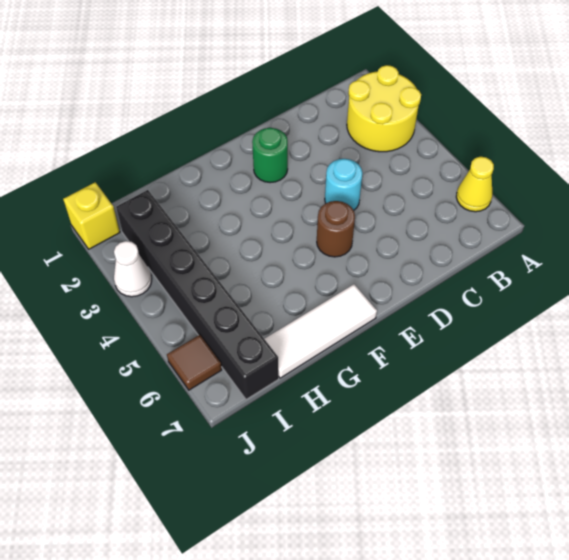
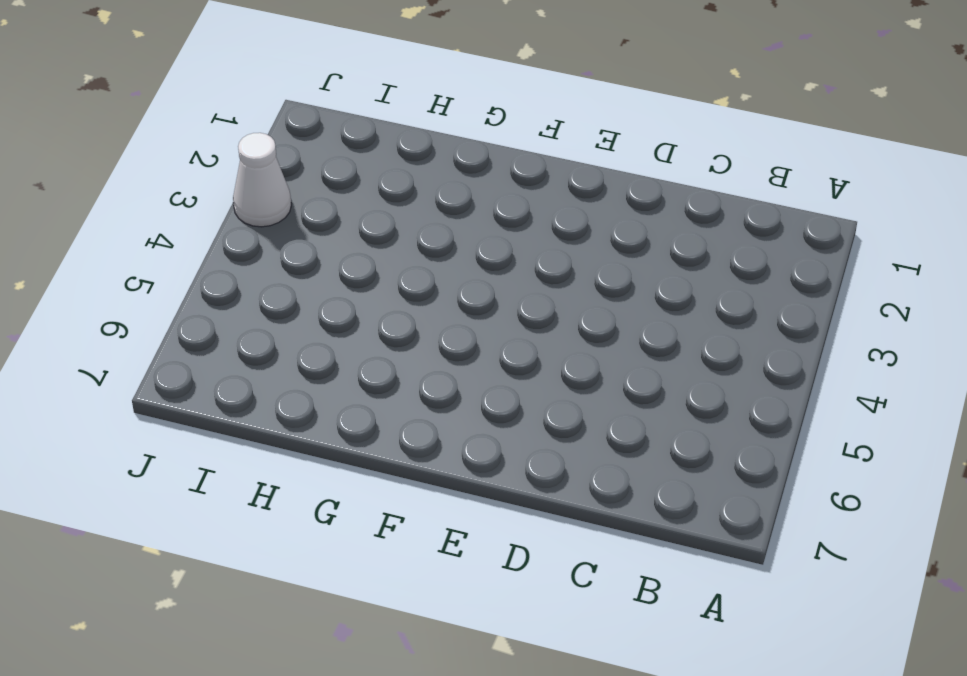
none -> yellow 2x2 round brick [347,65,421,152]
none -> yellow 1x1 cone [456,157,494,212]

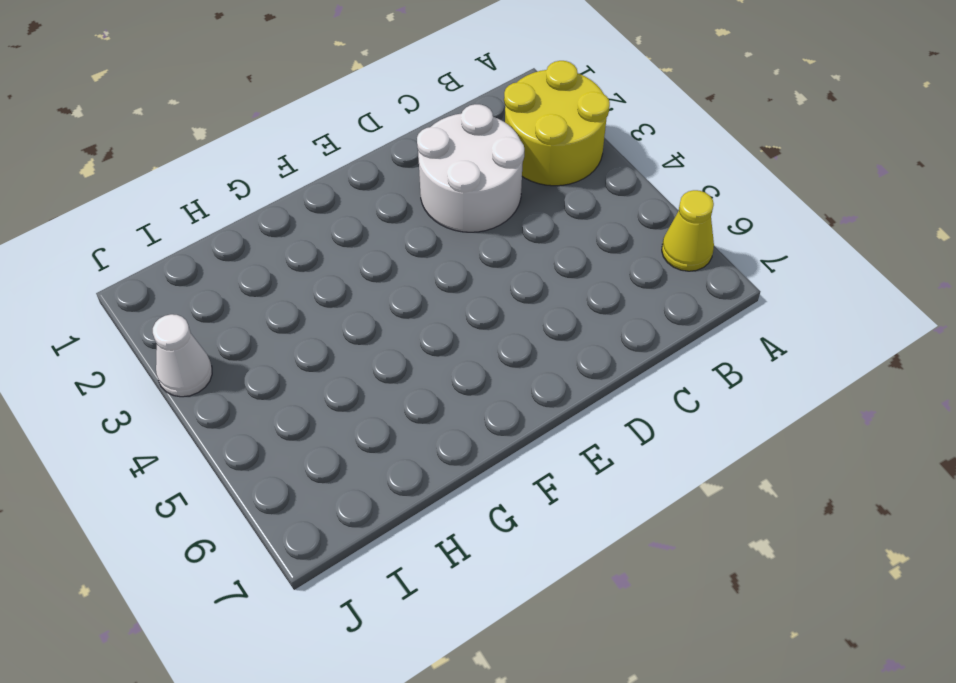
white 2x2 round brick [417,104,524,232] -> none
none -> cyan 1x1 round brick [325,159,362,210]
none -> green 1x1 round brick [252,128,288,183]

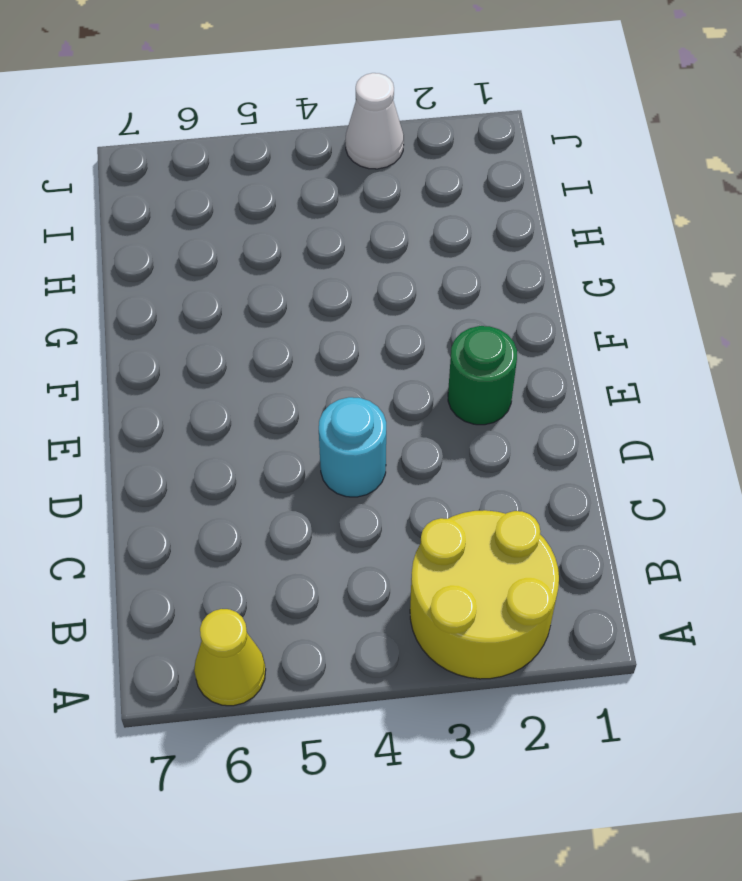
none -> brown 1x1 round brick [317,201,355,257]
none -> white 1x3 tile [265,284,377,378]

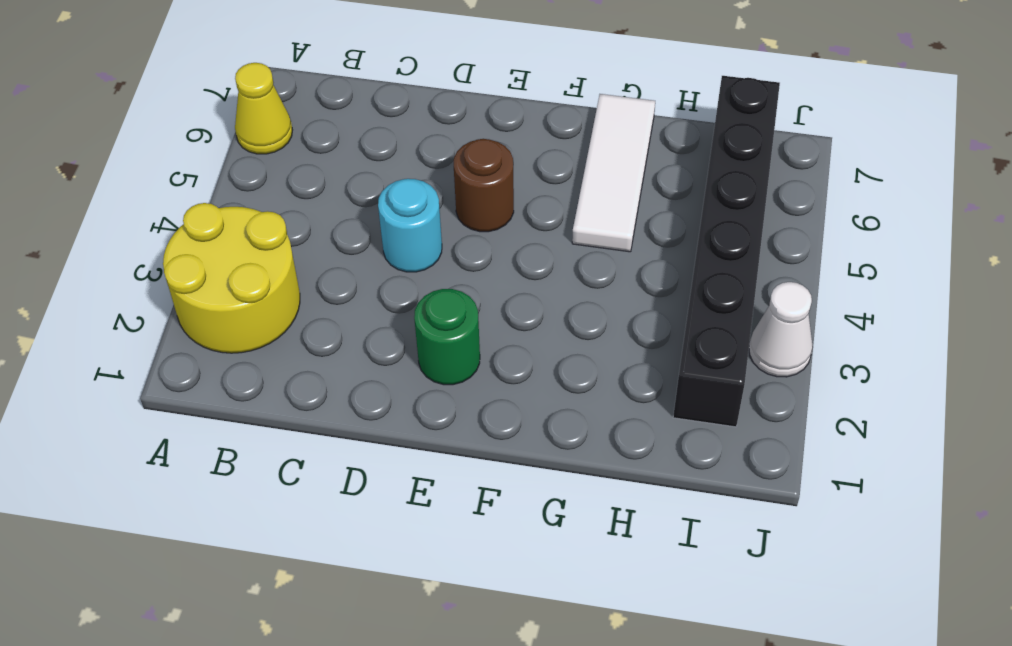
white 1x3 tile [572,94,655,252] -> white 1x3 tile turned to [265,284,377,378]
none -> yellow 1x1 brick [63,182,120,249]
none -> brown 1x1 tile [167,335,222,390]

